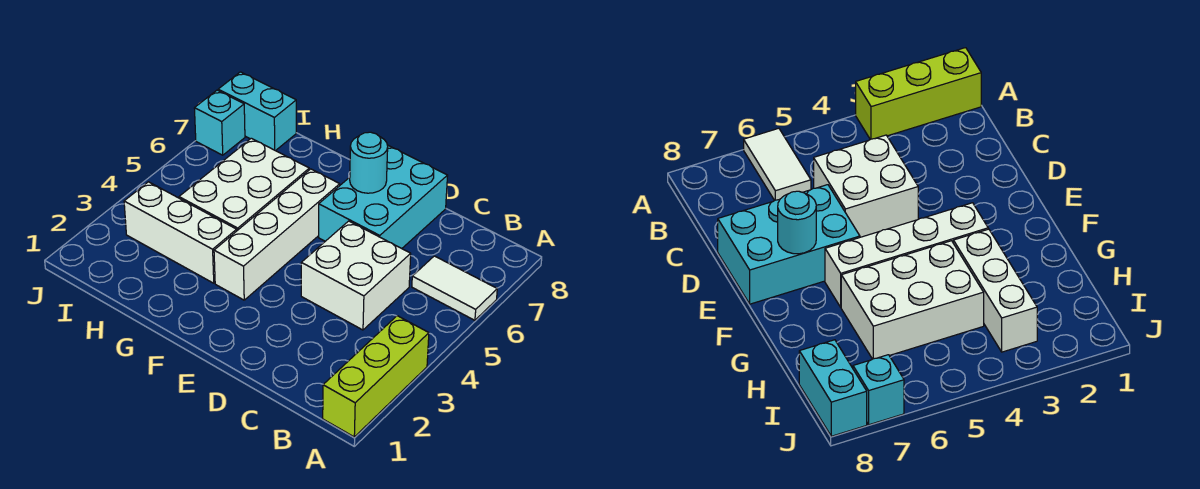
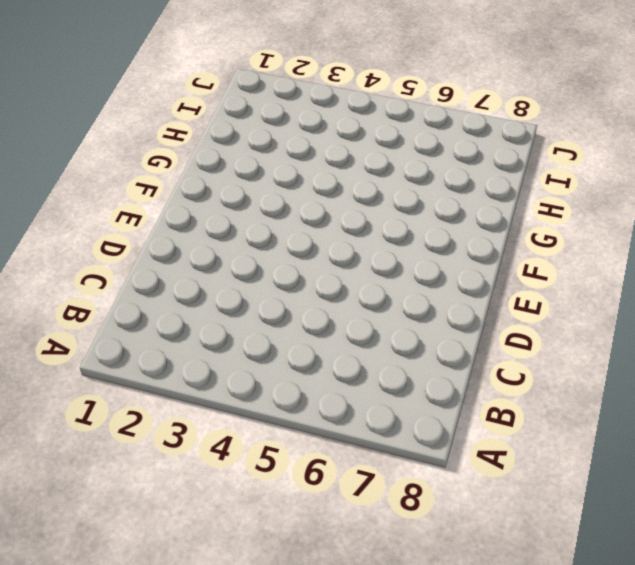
none -> lime 1x3 brick [323,316,429,437]
none -> white 1x2 tile [412,256,497,320]

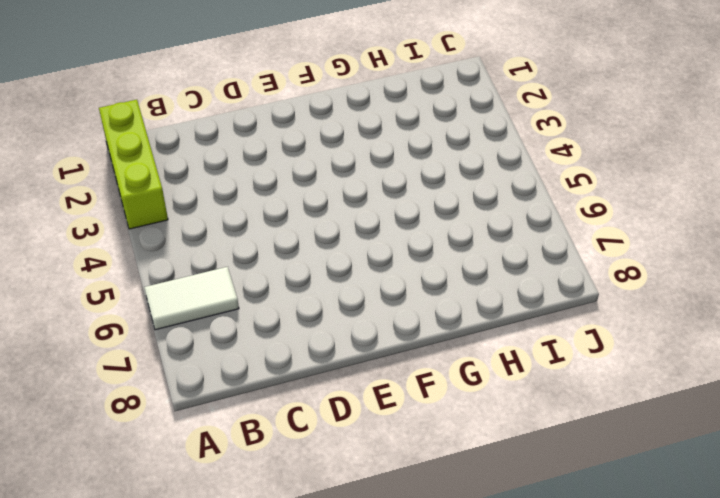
none -> white 2x2 brick [301,221,411,330]
none -> cyan 2x3 brick [319,145,448,248]

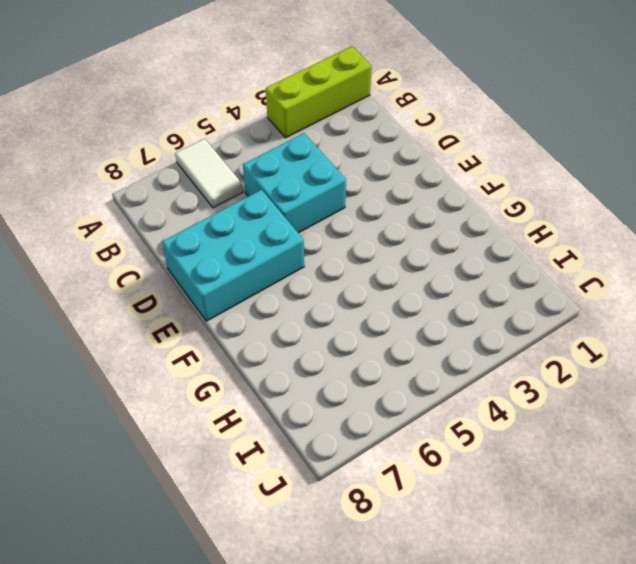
cyan 2x2 brick [243,133,346,233] -> white 2x2 brick [301,221,411,330]
none -> white 1x4 brick [214,169,340,300]
none -> white 1x3 brick [124,182,237,283]

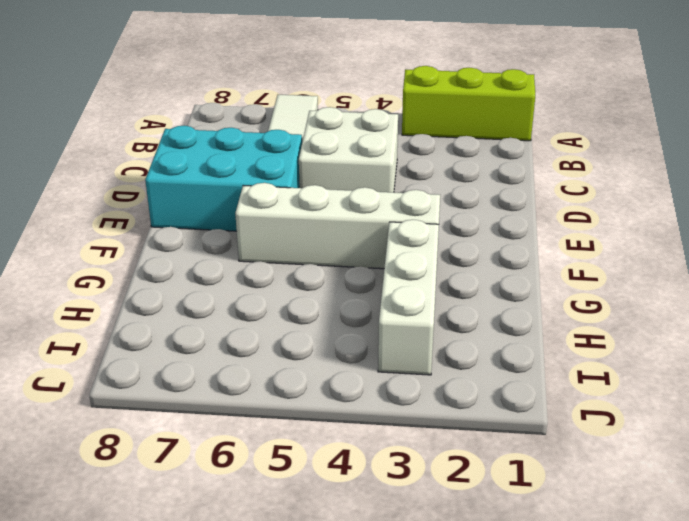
none -> white 2x3 brick [179,138,309,230]
none -> cyan 1x2 brick [218,72,296,151]

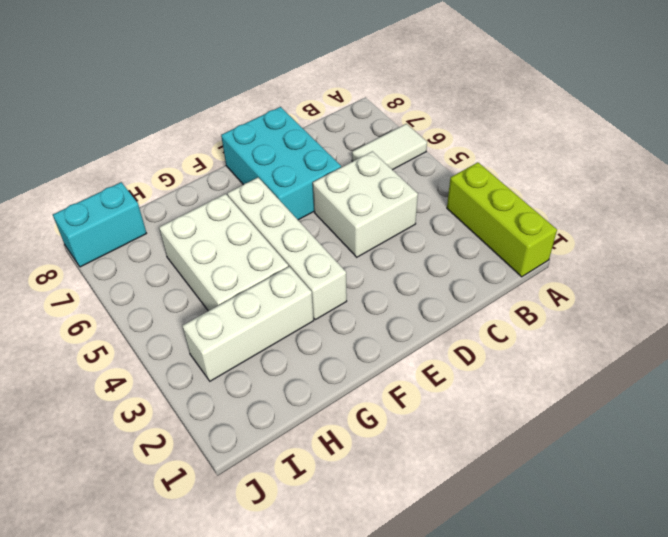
none -> cyan 1x1 brick [194,90,245,155]
none -> cyan 1x1 round brick [350,132,388,193]

